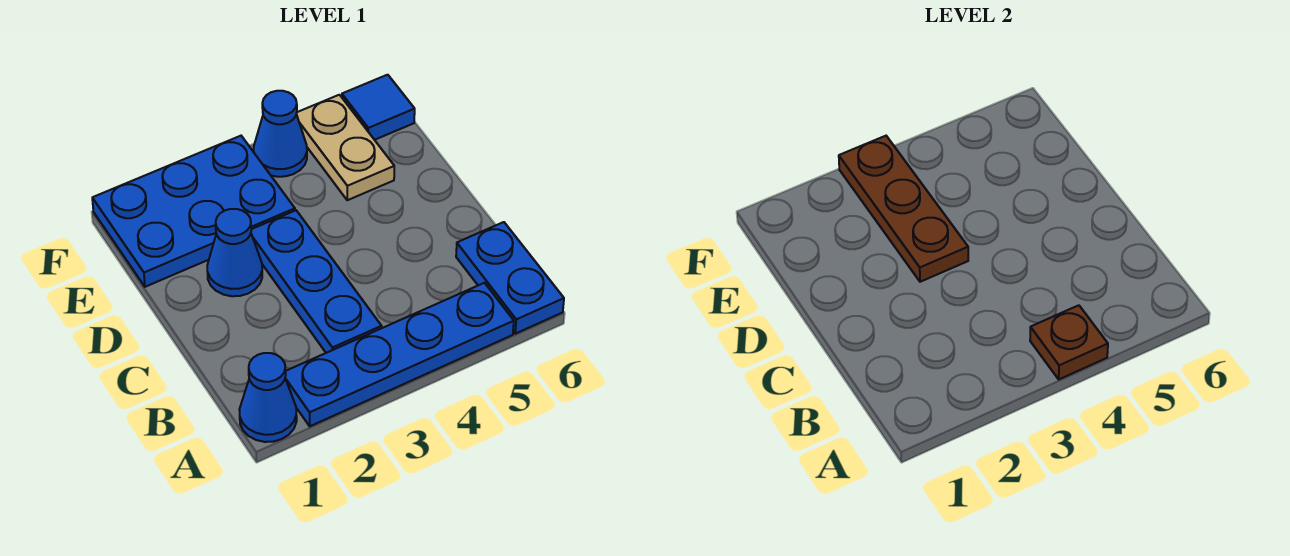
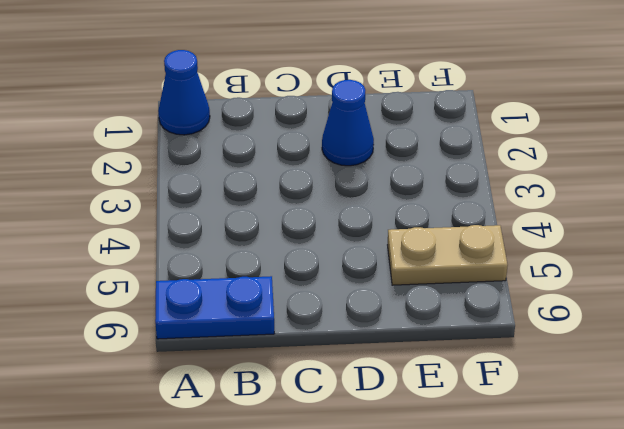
none -> blue 1x4 plate [285,283,514,426]
none -> blue 1x3 plate [251,210,382,353]

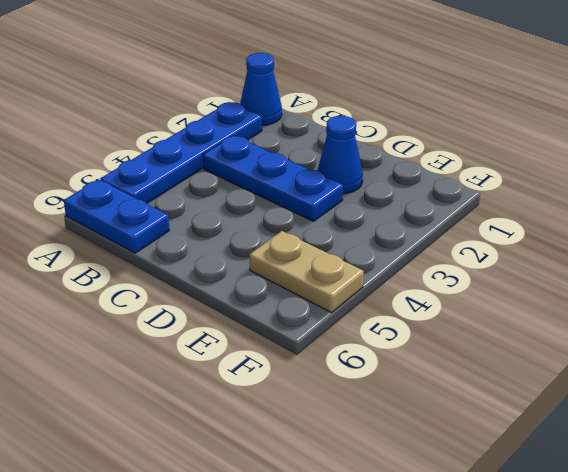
none -> blue 2x3 plate [92,136,295,287]
none -> blue 1x1 cone [254,91,307,177]

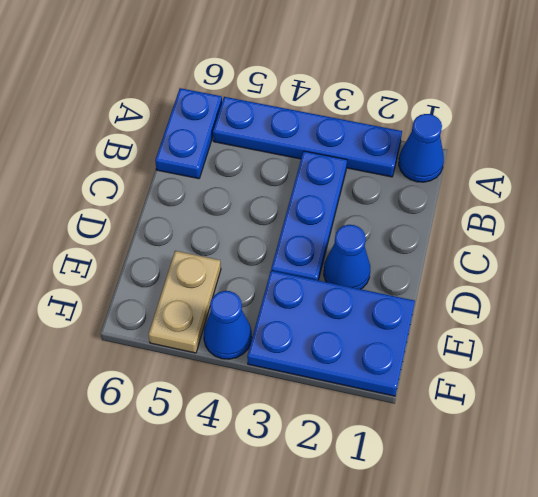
none -> blue 1x1 tile [342,75,415,140]
none -> brown 1x1 plate [1030,305,1108,379]

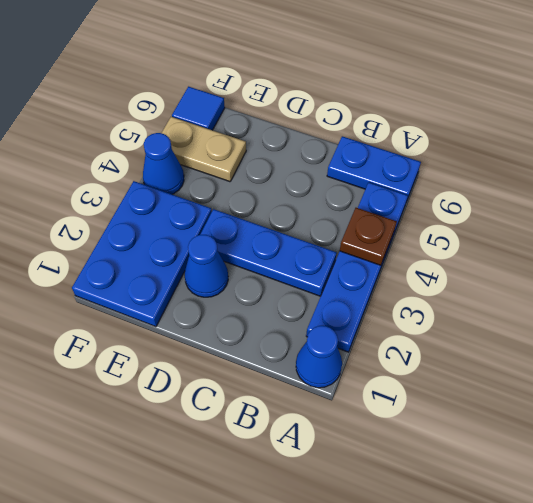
none -> brown 1x3 plate [839,136,968,282]

